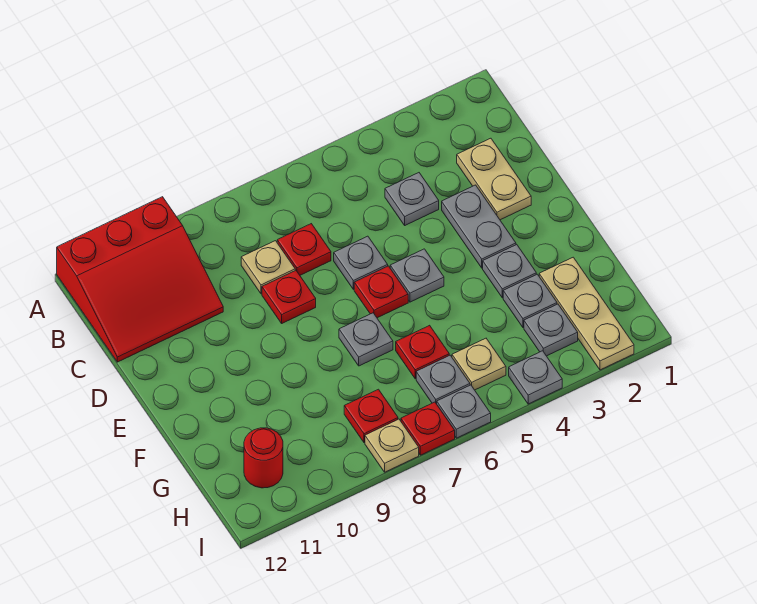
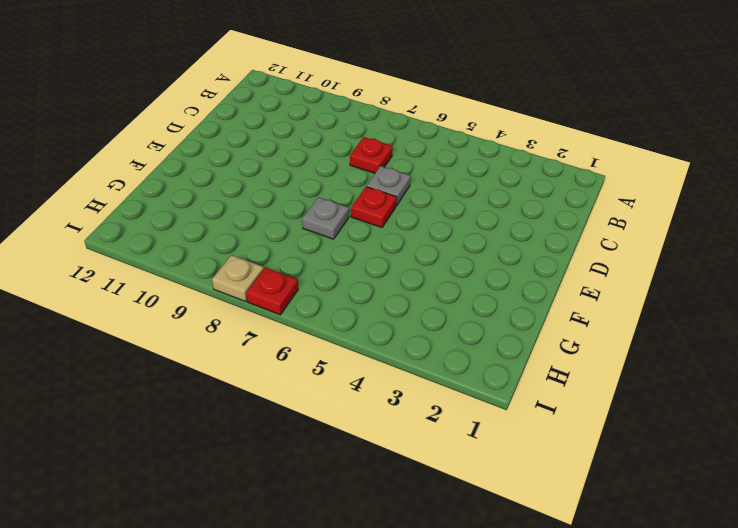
none -> red 3x3 slope [57,197,223,362]
none -> tan 1x2 plate [457,138,531,220]
none -> grey 1x1 plate [385,173,439,225]

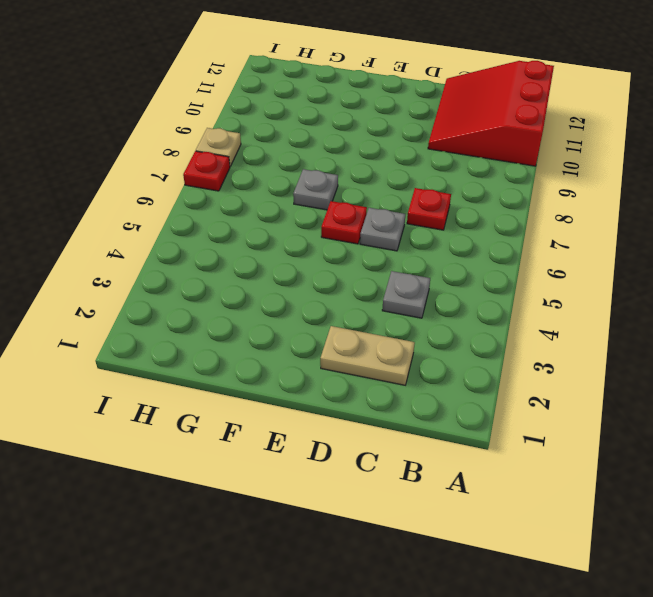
none -> tan 1x1 plate [241,241,295,294]
none -> grey 1x2 plate [442,185,516,268]
none -> red 1x1 plate [262,270,316,323]

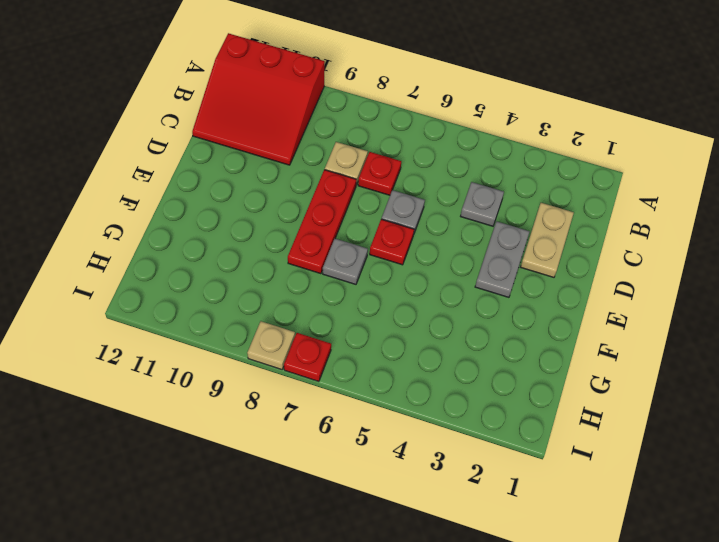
red 1x3 plate [288,170,356,274] -> red 1x1 plate [262,270,316,323]
none -> grey 1x1 plate [390,249,444,302]
none -> grey 1x1 plate [483,245,536,298]
none -> tan 1x3 plate [539,257,634,370]

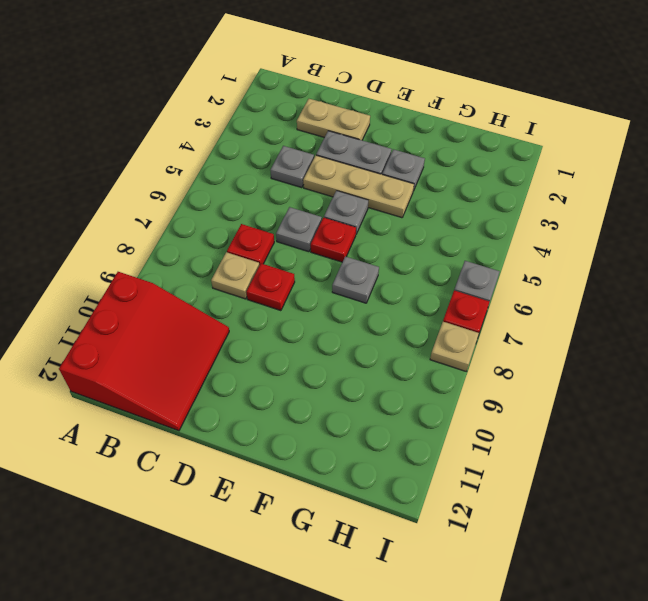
tan 1x3 plate [303,155,414,218] -> tan 1x3 plate moved to [539,257,634,370]
none -> grey 1x1 plate [503,274,557,327]
none -> red 1x1 plate [396,325,449,379]
none -> grey 1x1 plate [524,304,578,356]

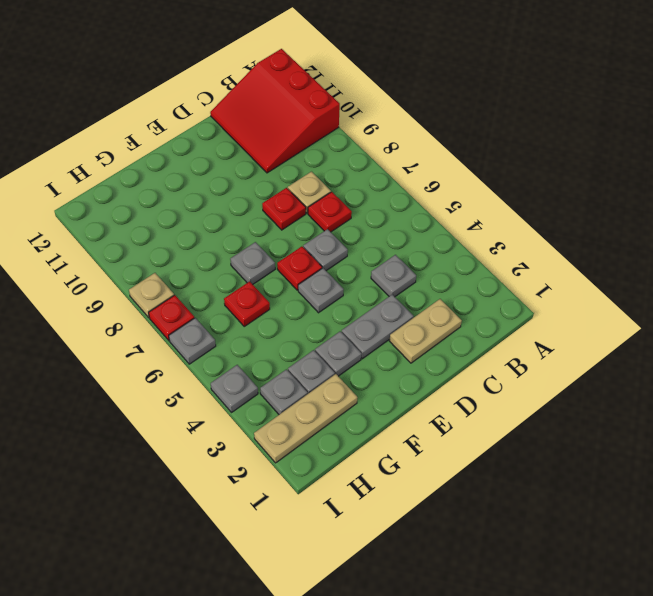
none -> tan 1x1 plate [452,338,506,390]
none -> grey 1x1 plate [416,355,470,404]
none -> red 1x1 plate [344,389,398,443]

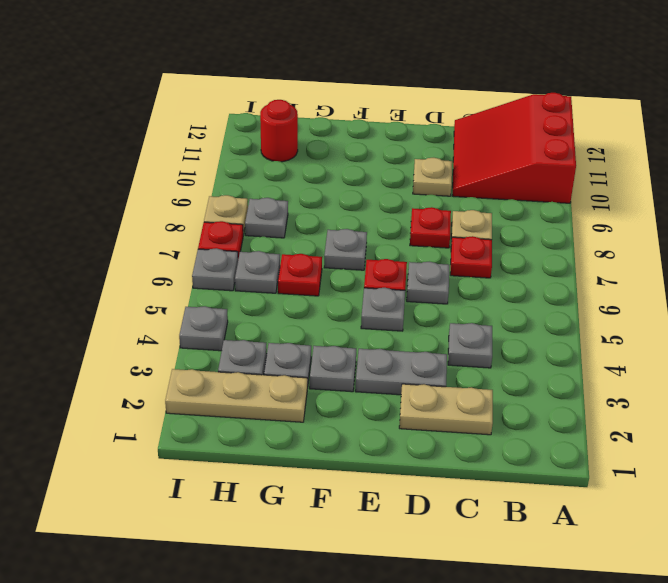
tan 1x1 plate [413,158,452,196] -> tan 1x1 plate moved to [452,338,506,390]
grey 1x1 plate [245,198,288,238] -> red 1x1 plate [344,389,398,443]

